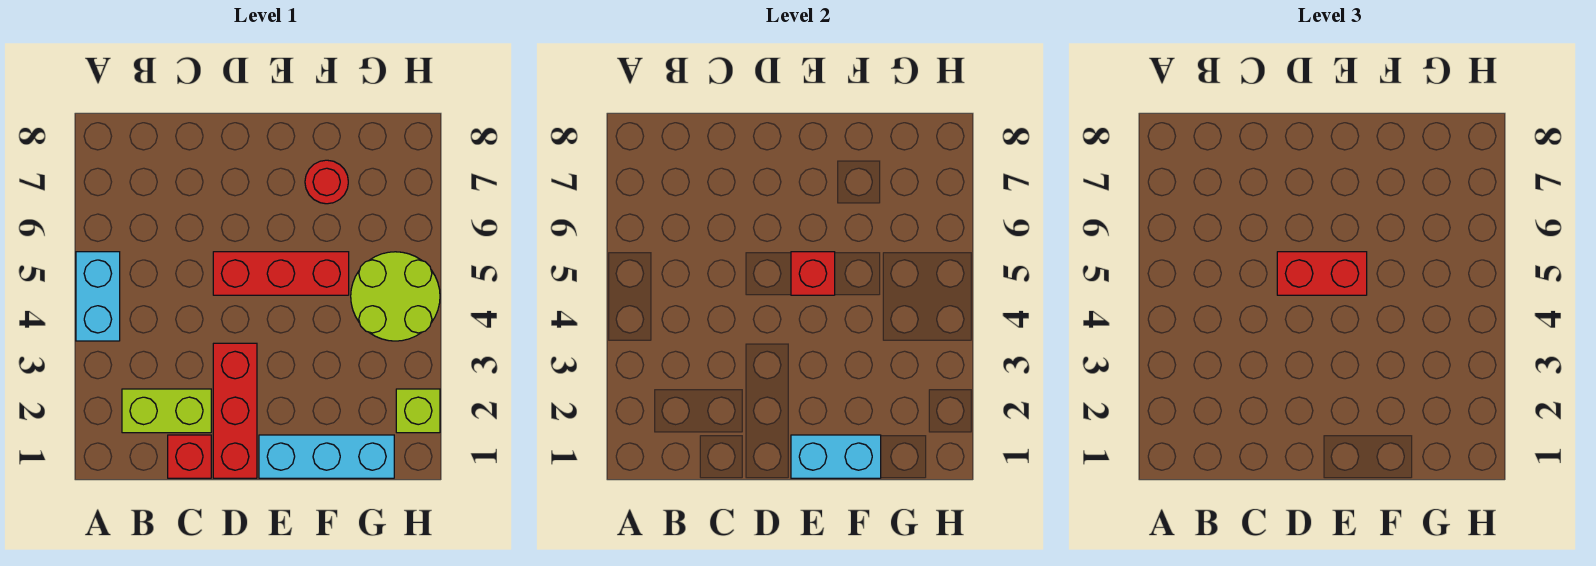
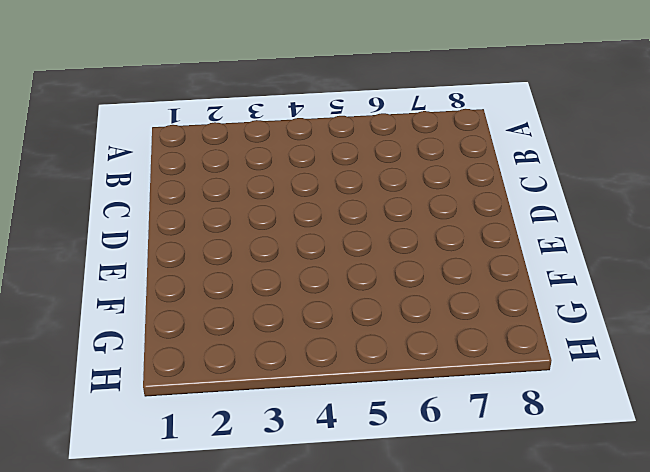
none -> cyan 1x2 brick [76,252,120,341]
none -> lime 1x2 brick [122,389,211,433]
none -> red 1x1 brick [168,435,211,478]

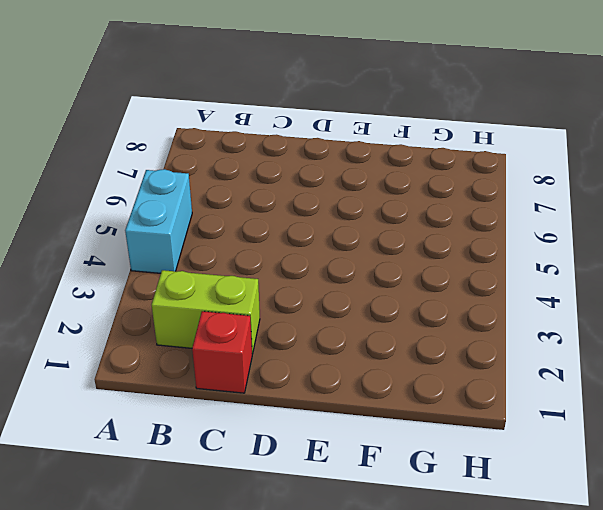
none -> red 1x3 brick [213,343,257,478]
none -> red 1x3 brick [213,252,349,295]
none -> cyan 1x3 brick [259,435,394,478]

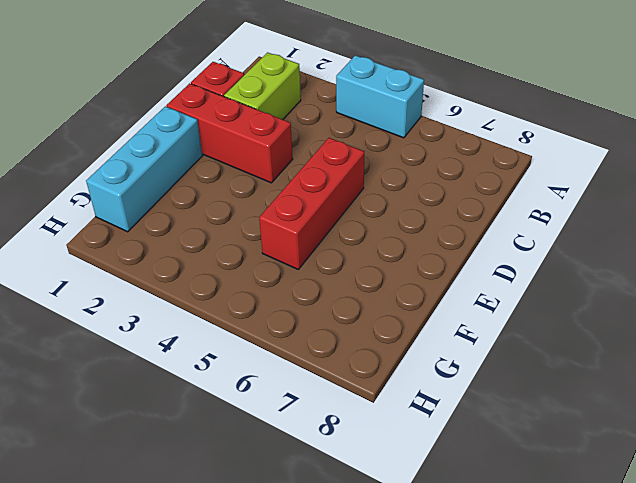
none -> red 1x1 round brick [305,160,348,204]
none -> lime 2x2 round brick [351,252,440,341]
none -> lime 1x1 brick [396,389,440,433]

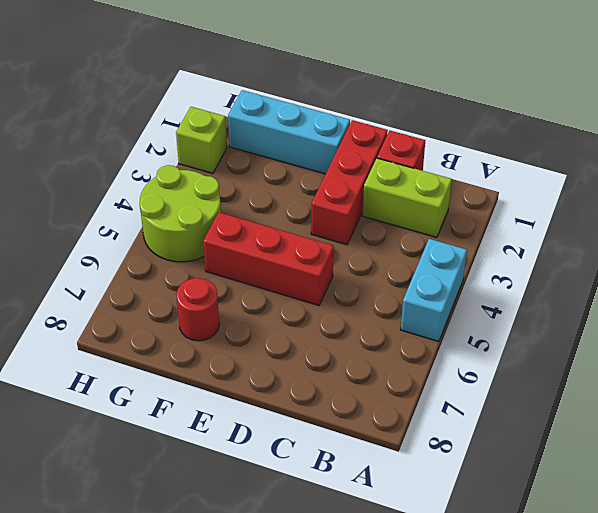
none -> cyan 1x2 brick [791,435,881,478]
none -> red 1x1 brick [791,252,835,295]
none -> red 1x2 brick [1277,252,1367,295]

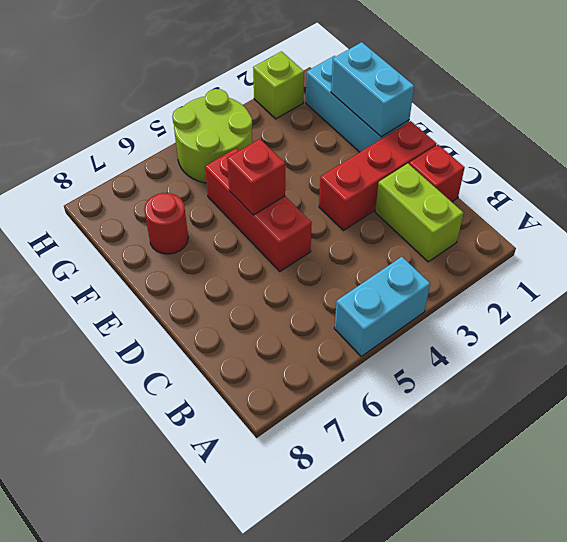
none -> red 1x2 brick [1277,252,1367,295]

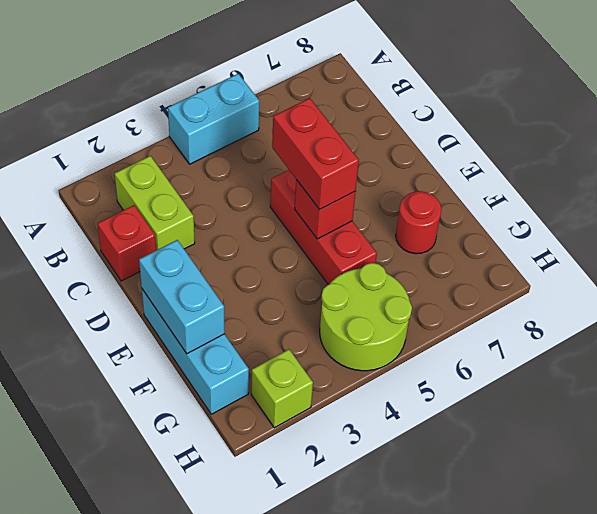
none -> red 1x3 brick [213,343,257,478]

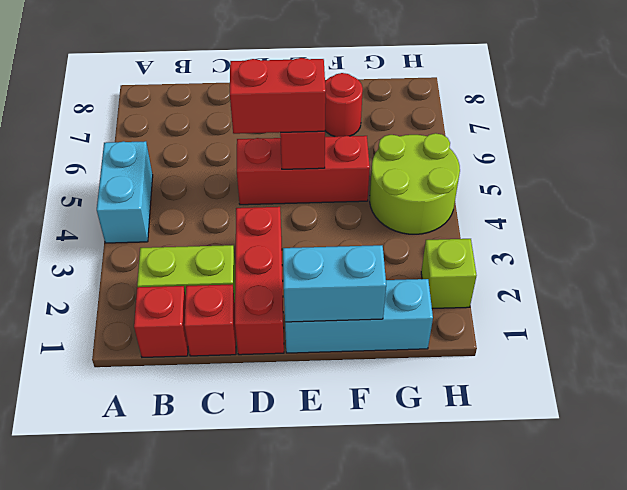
red 1x1 brick [134,286,188,357] -> none

